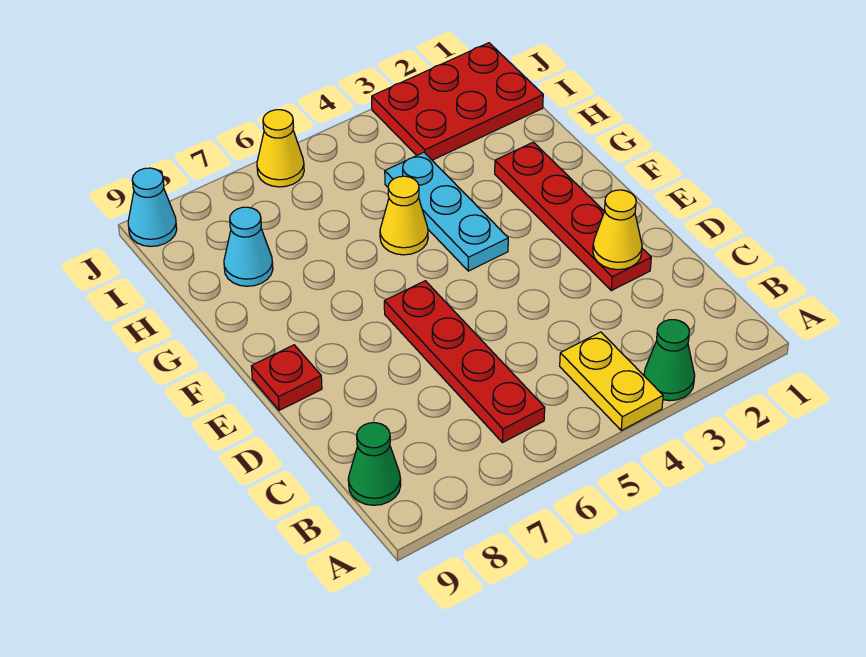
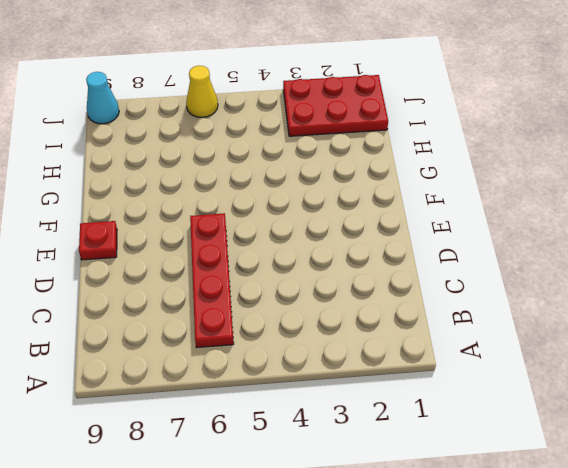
none -> green 1x1 cone [644,320,695,401]
none -> yellow 1x2 plate [560,332,663,430]
none -> green 1x1 cone [348,423,401,505]

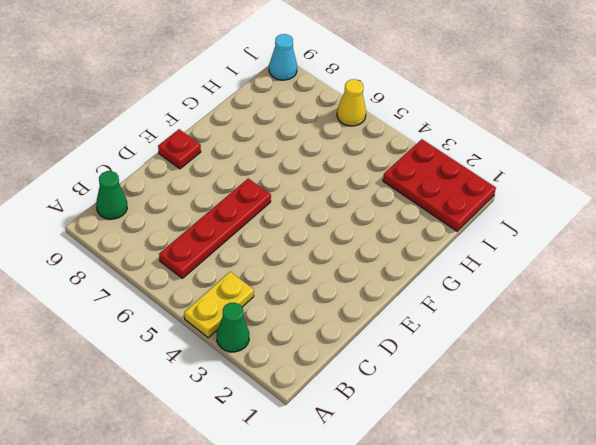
none -> red 1x4 plate [495,142,651,291]
none -> cyan 1x3 plate [385,152,508,271]
none -> yellow 1x1 cone [380,176,428,255]

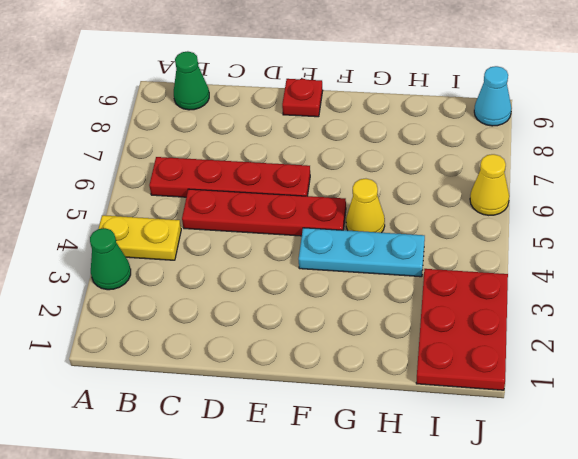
red 1x4 plate [182,189,346,236] -> red 1x4 plate moved to [495,142,651,291]
none -> cyan 1x1 cone [224,207,273,286]
none -> yellow 1x1 cone [593,190,642,270]

